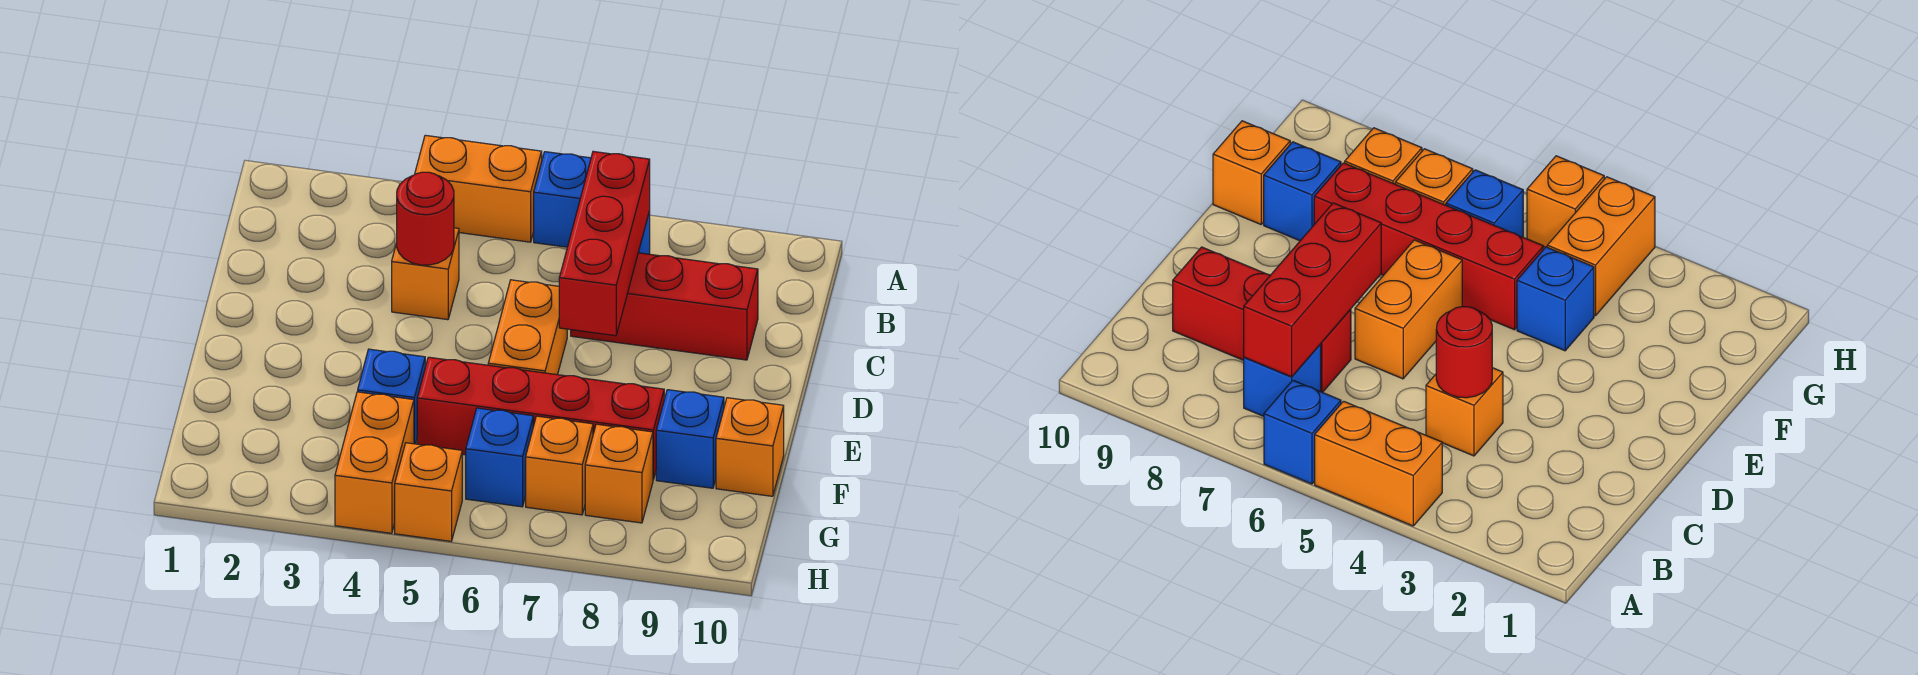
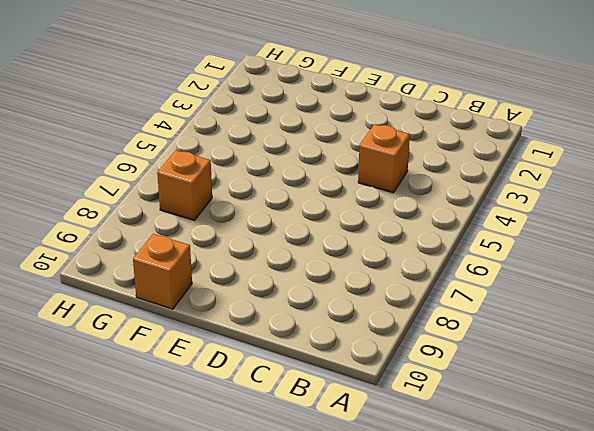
none -> orange 1x2 brick [415,135,542,242]
none -> blue 1x1 brick [534,152,591,247]
none -> blue 1x1 brick [1244,344,1321,416]

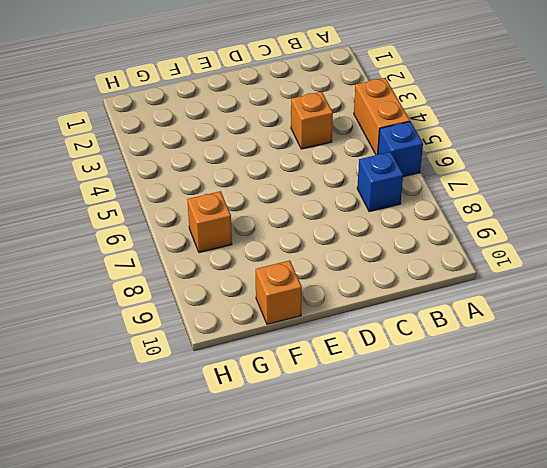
none -> red 1x3 brick [571,253,758,360]
none -> orange 1x2 brick [488,280,567,375]
none -> blue 1x1 brick [358,349,425,444]

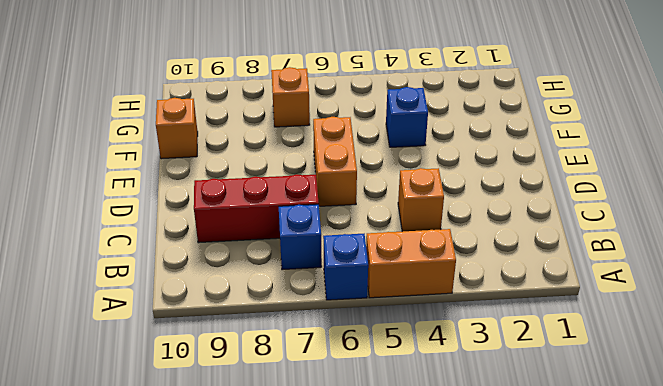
none -> red 1x4 brick [417,357,664,480]
none -> blue 1x1 brick [656,390,724,488]
none -> orange 1x2 brick [335,392,414,533]

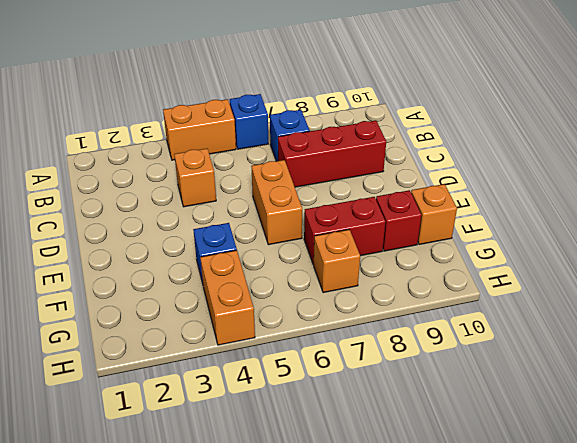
red 1x2 brick [304,197,386,265] -> red 1x4 brick [417,357,664,480]
red 1x1 brick [376,190,422,251] -> blue 1x1 brick [656,390,724,488]
none -> blue 1x1 brick [466,408,533,507]
none -> orange 1x1 brick [585,424,653,523]
none -> orange 1x1 brick [395,443,462,541]

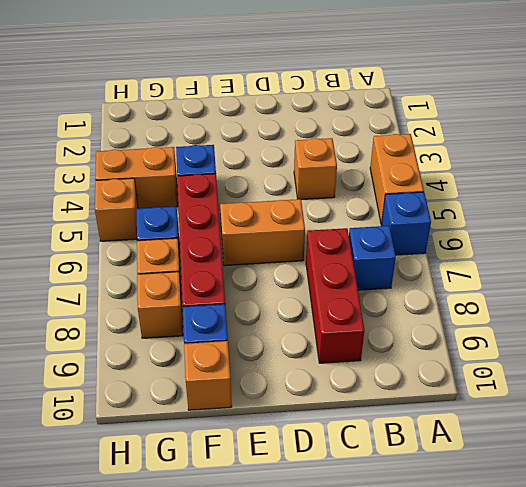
none -> red 1x3 brick [559,151,650,336]
none -> red 1x1 round brick [397,172,454,265]

